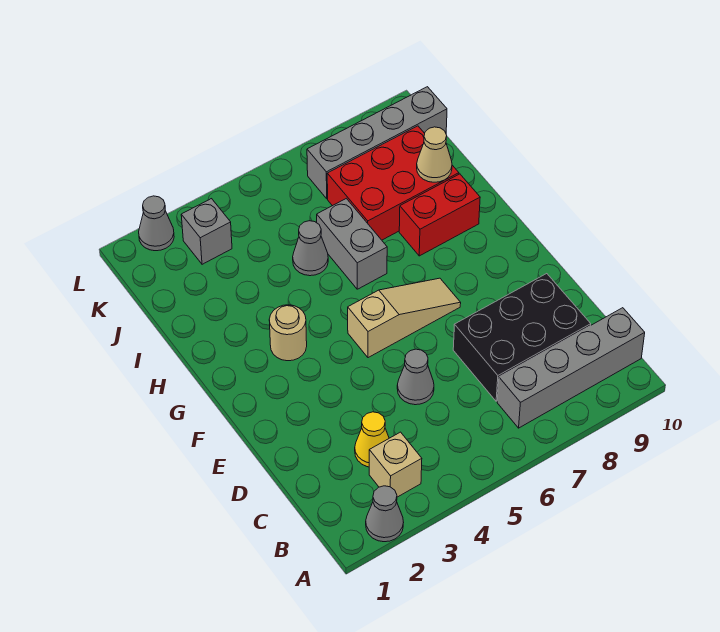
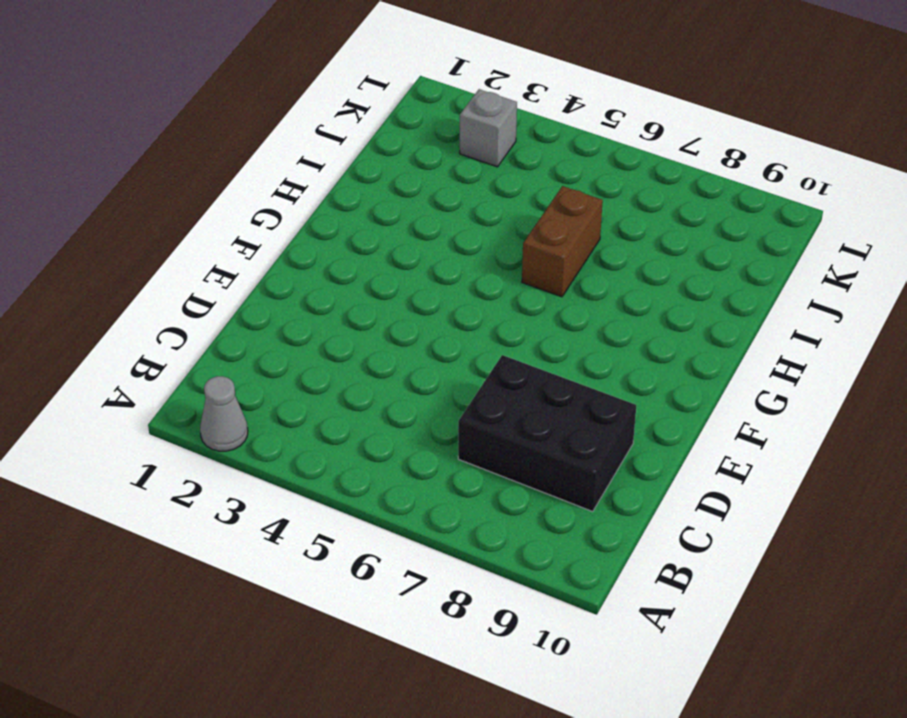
brown 1x2 brick [522,186,603,297] -> grey 1x2 brick [317,198,387,289]
none -> tan 1x1 brick [369,432,422,497]
none -> grey 1x4 brick [497,308,645,428]
none -> yellow 1x1 cone [355,412,389,467]

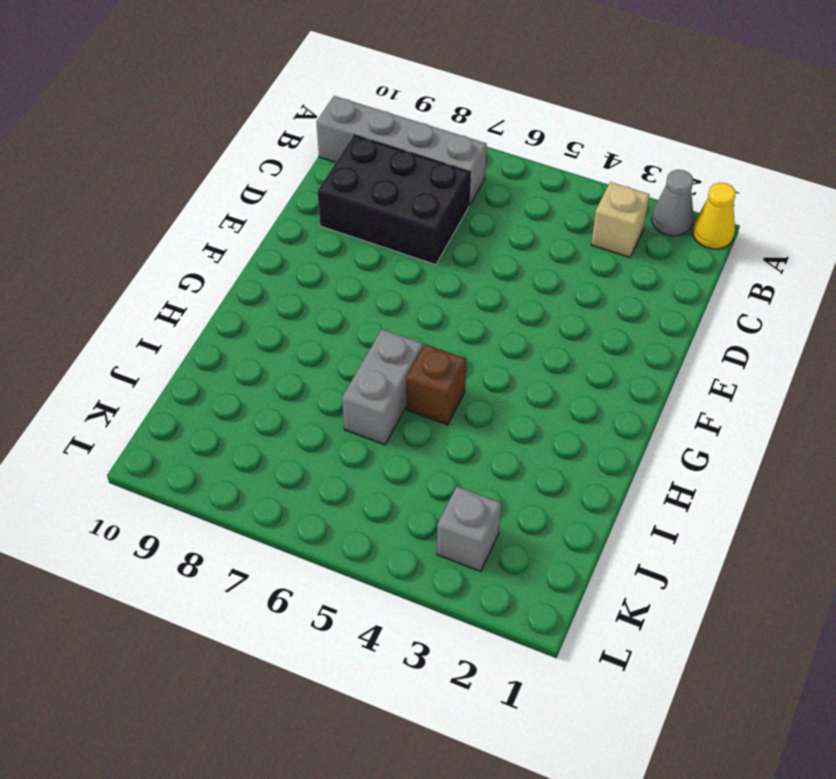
yellow 1x1 cone [693,183,736,249] -> yellow 1x1 cone moved to [355,412,389,467]
brown 1x1 brick [406,344,466,425] -> none
none -> grey 1x1 cone [397,349,434,405]
none -> tan 1x3 slope [348,278,461,358]
none -> tan 1x1 round brick [269,305,307,361]

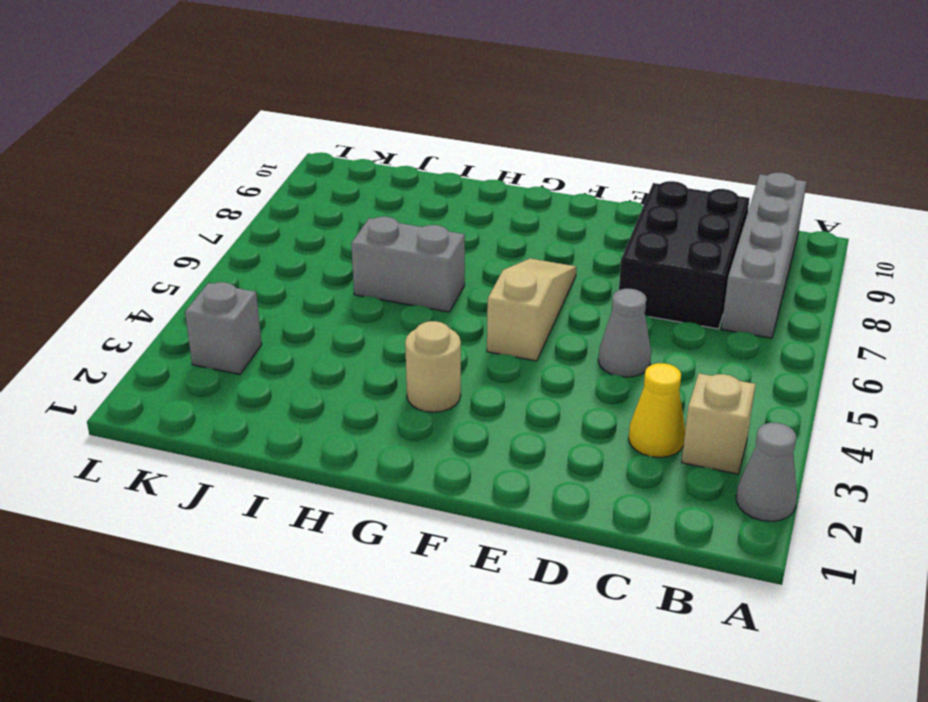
none -> red 1x2 brick [399,174,480,256]
none -> grey 1x1 cone [293,221,328,276]
none -> red 2x3 brick [327,126,459,240]

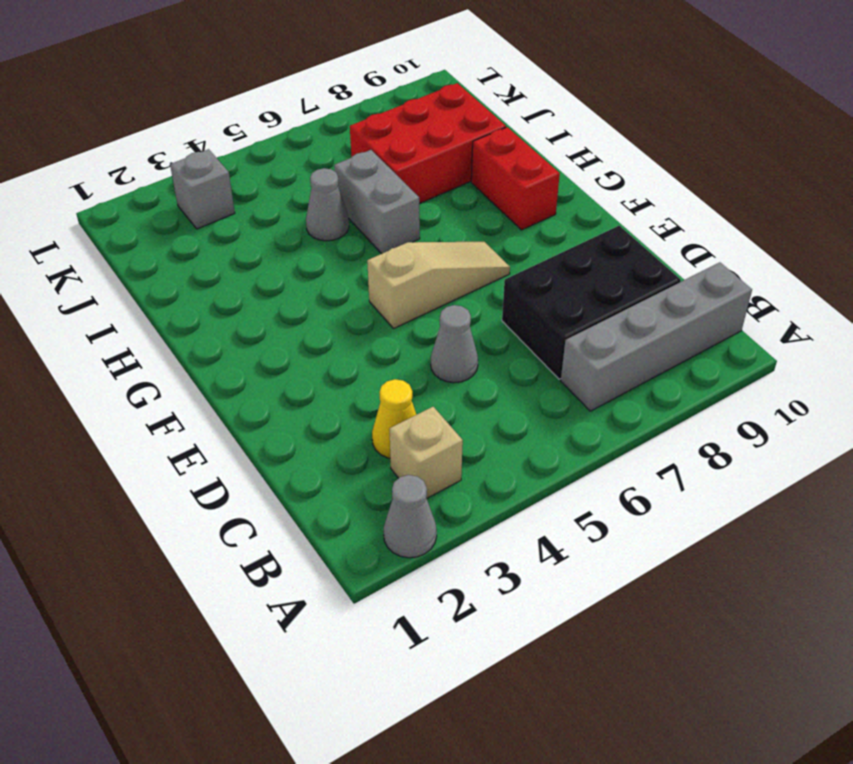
red 1x2 brick [471,127,560,230] -> red 1x2 brick turned to [399,174,480,256]
none -> tan 1x1 round brick [269,305,307,361]
none -> grey 1x4 brick [307,87,447,199]
none -> grey 1x1 cone [139,196,174,251]

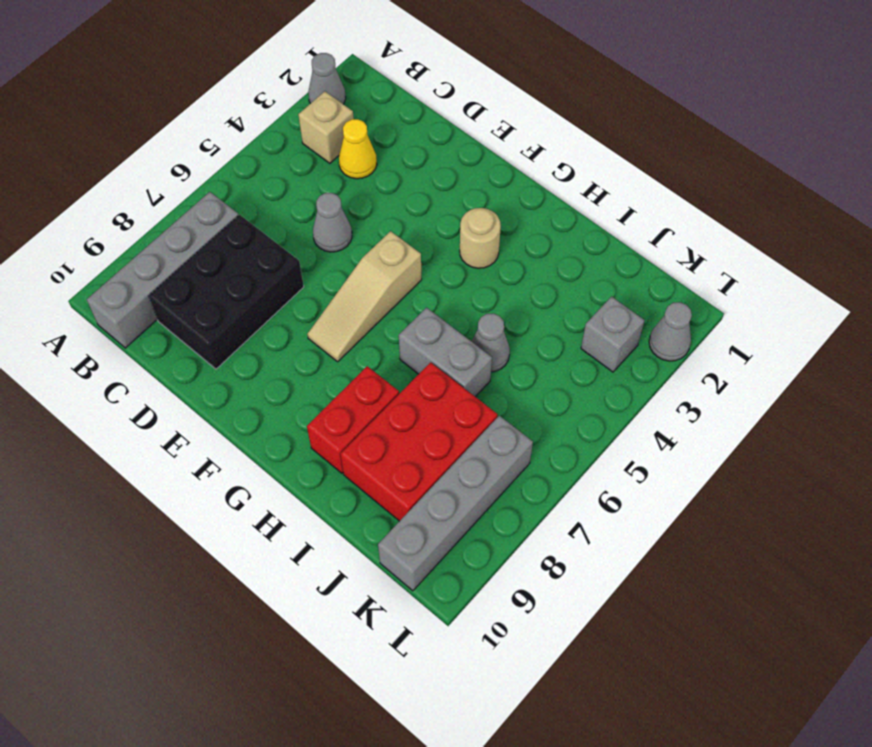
none -> tan 1x1 cone [417,127,452,182]

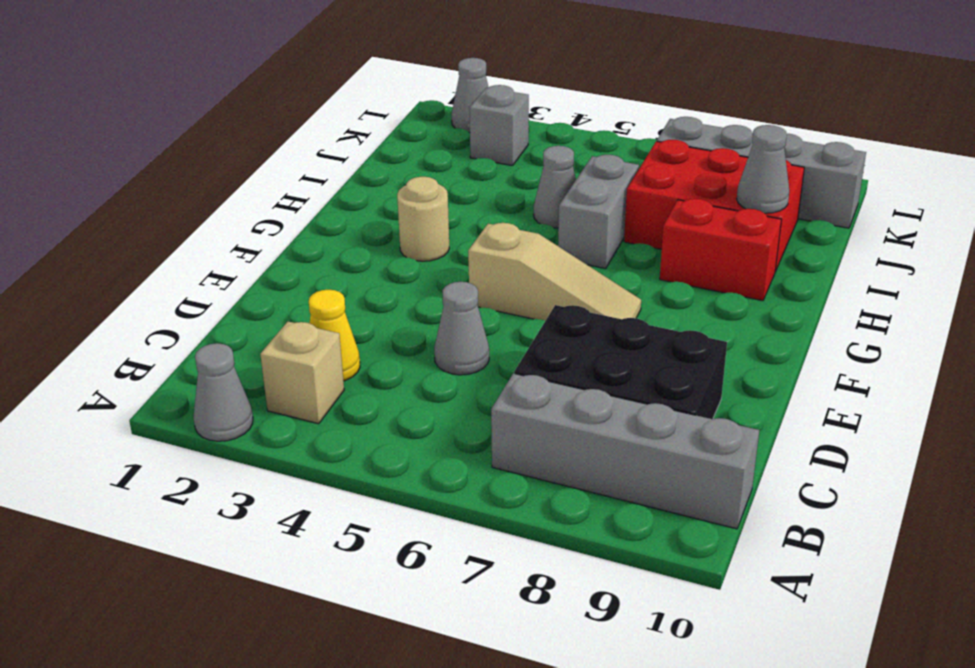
grey 1x1 cone [737,125,789,213] -> tan 1x1 cone [417,127,452,182]

